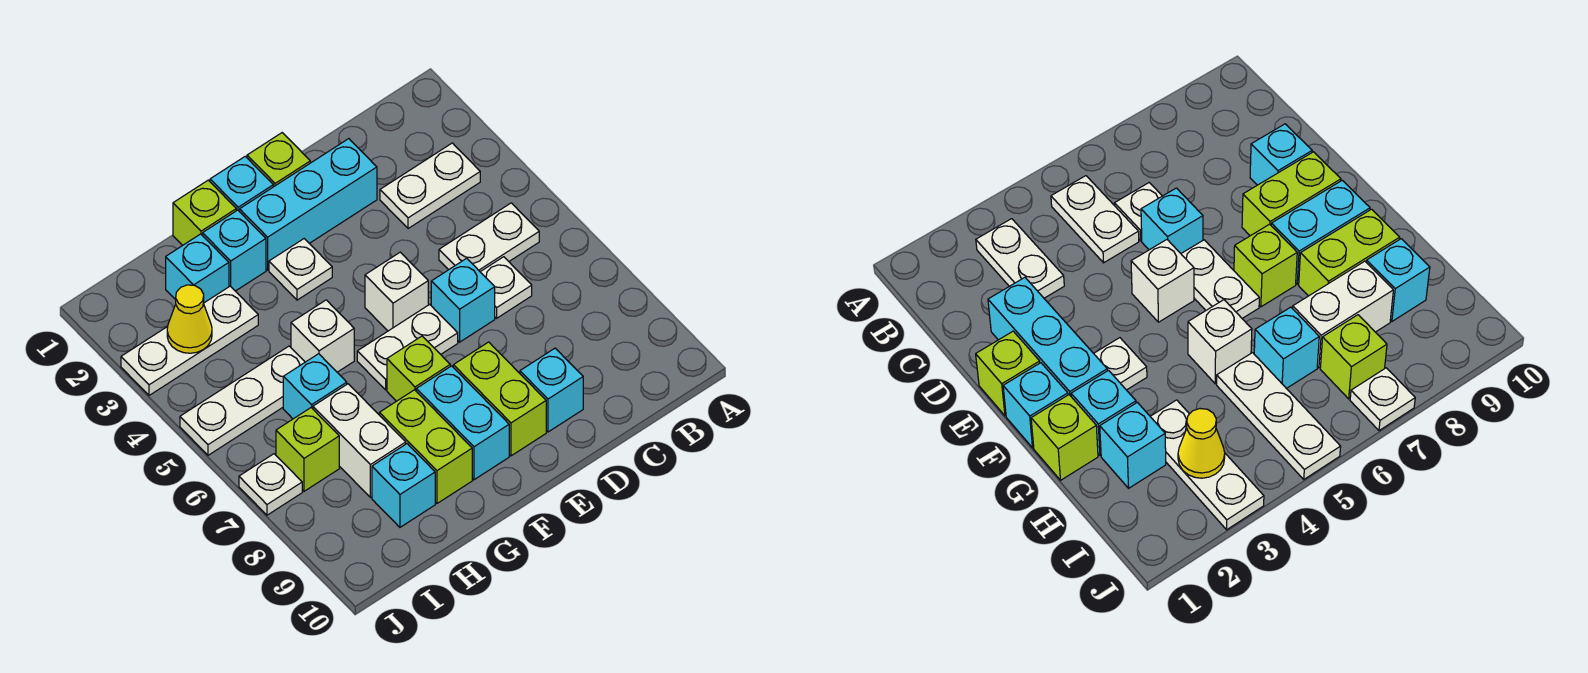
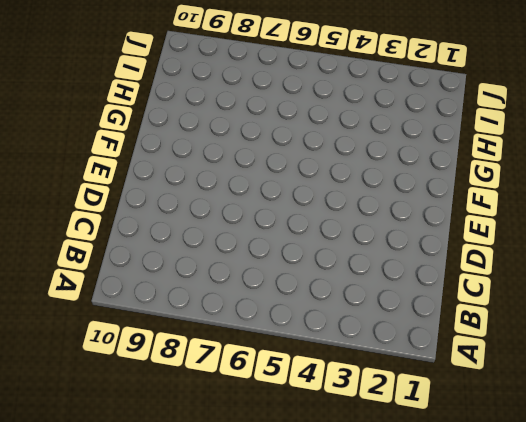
none -> white 1x2 plate [380,143,480,229]
none -> white 1x2 plate [439,203,539,272]
none -> white 1x1 plate [481,257,532,318]

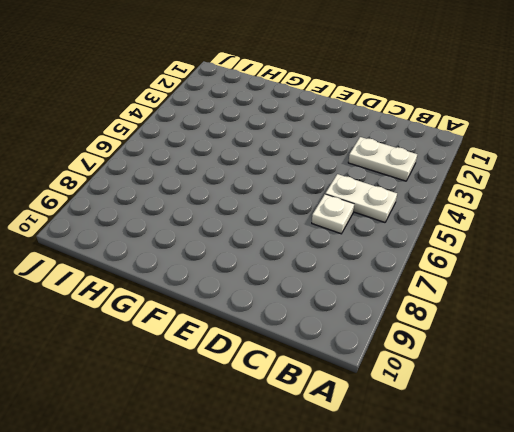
none -> cyan 1x3 brick [240,139,377,270]
none -> cyan 1x1 brick [431,258,495,342]
none -> cyan 1x1 brick [520,348,583,432]

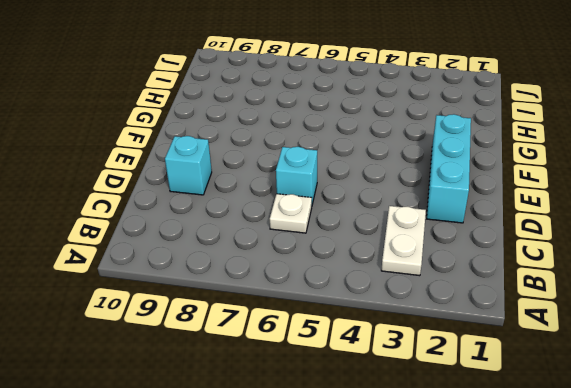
none -> white 1x2 plate [439,203,539,272]
none -> lime 1x1 brick [247,133,310,187]
none -> white 1x1 brick [365,252,428,331]

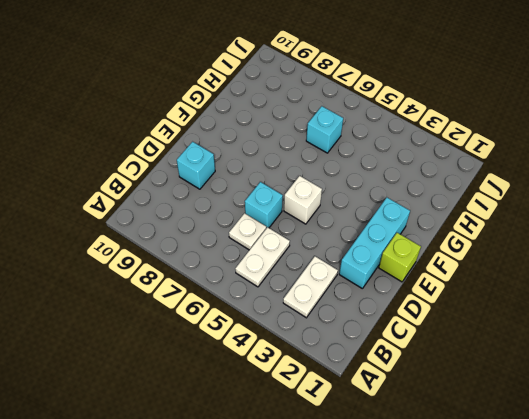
none -> white 1x2 plate [357,304,458,390]
none -> lime 1x2 brick [453,342,546,456]
none -> cyan 1x1 brick [210,156,273,212]

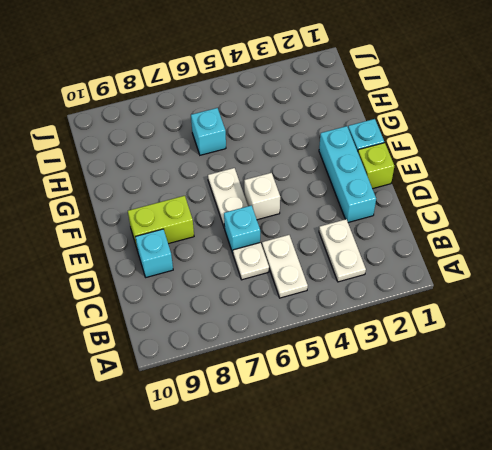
none -> white 1x1 plate [269,239,332,300]
none -> lime 1x1 brick [387,336,450,401]
none -> cyan 1x2 brick [416,366,509,480]

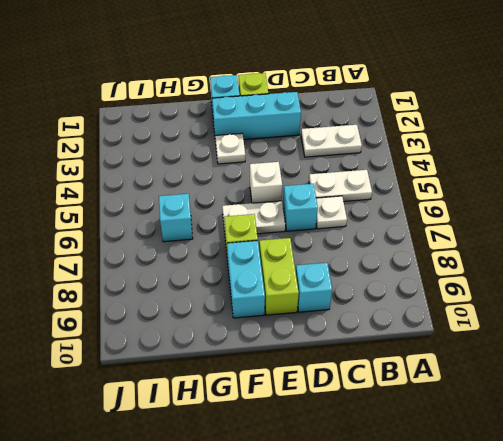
none -> lime 1x1 brick [173,180,236,245]
none -> cyan 1x1 brick [203,210,266,291]
none -> white 1x1 brick [291,300,354,372]

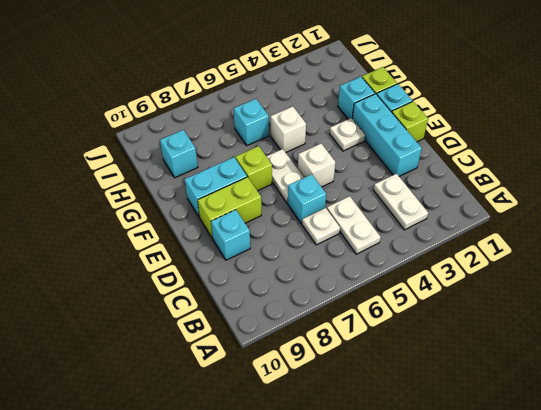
none -> lime 1x2 brick [379,390,472,503]
none -> cyan 1x1 brick [166,234,229,303]
none -> white 1x3 plate [121,286,258,395]

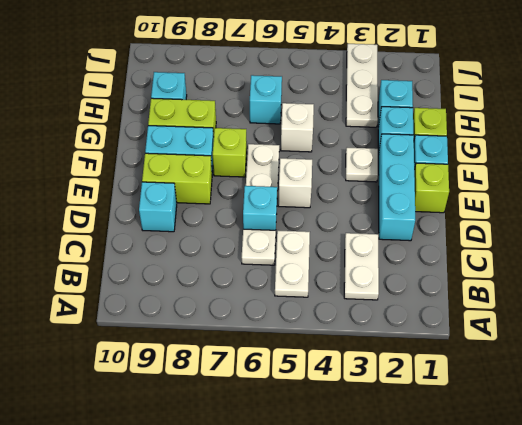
none -> white 1x3 plate [180,346,305,455]
none -> white 1x2 brick [313,384,406,498]
none -> lime 1x1 brick [276,408,339,491]

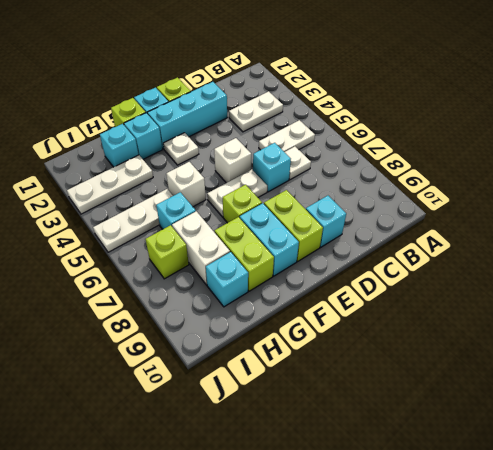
none -> white 1x1 plate [239,454,302,515]
none -> yellow 1x1 cone [167,285,212,353]

